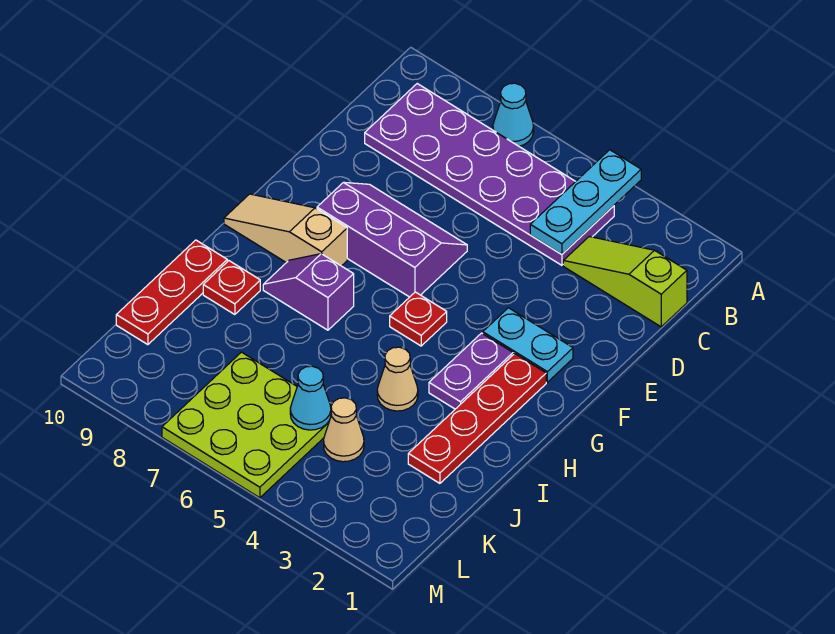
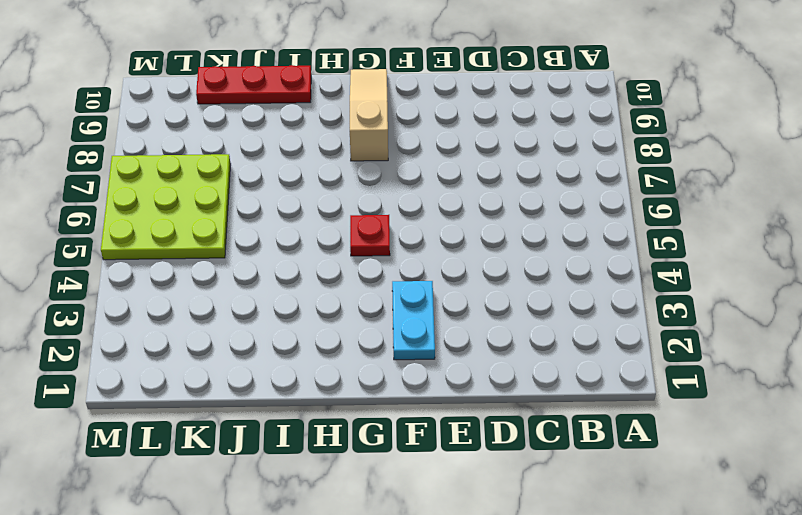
none -> cyan 1x1 cone [493,83,534,146]
none -> purple 2x6 plate [365,84,614,265]
none -> lime 1x3 slope [563,236,687,327]

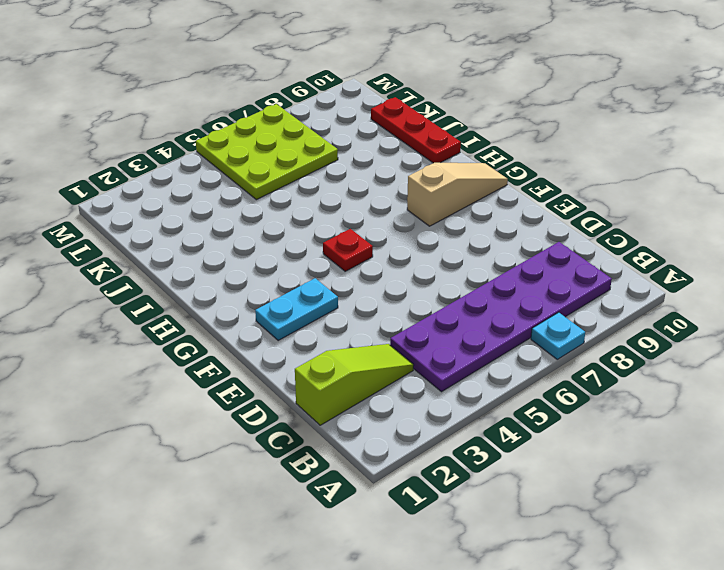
cyan 1x1 plate [531,312,585,359] -> cyan 1x1 cone [493,83,534,146]
none -> purple 2x3 slope [317,182,467,297]
none -> red 1x4 plate [408,354,546,483]
none -> purple 1x2 plate [429,333,513,409]

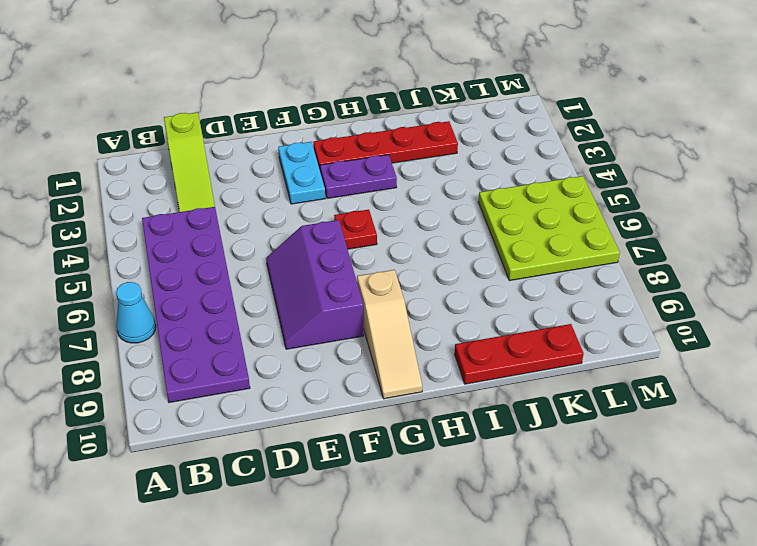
none -> purple 1x2 slope [263,254,354,330]
none -> tan 1x1 cone [377,347,418,411]
none -> red 1x1 plate [203,261,260,315]

